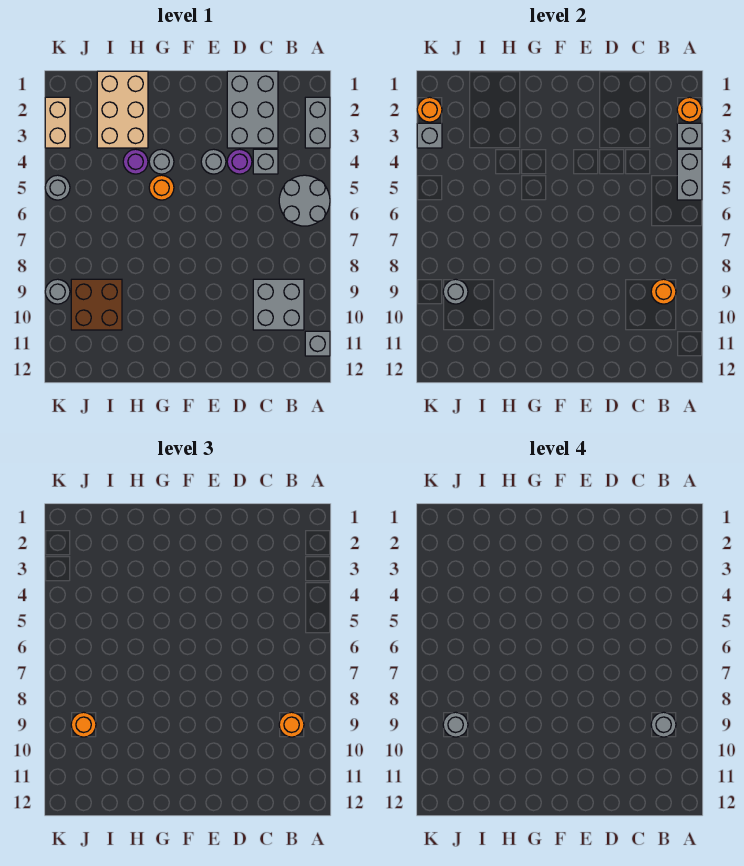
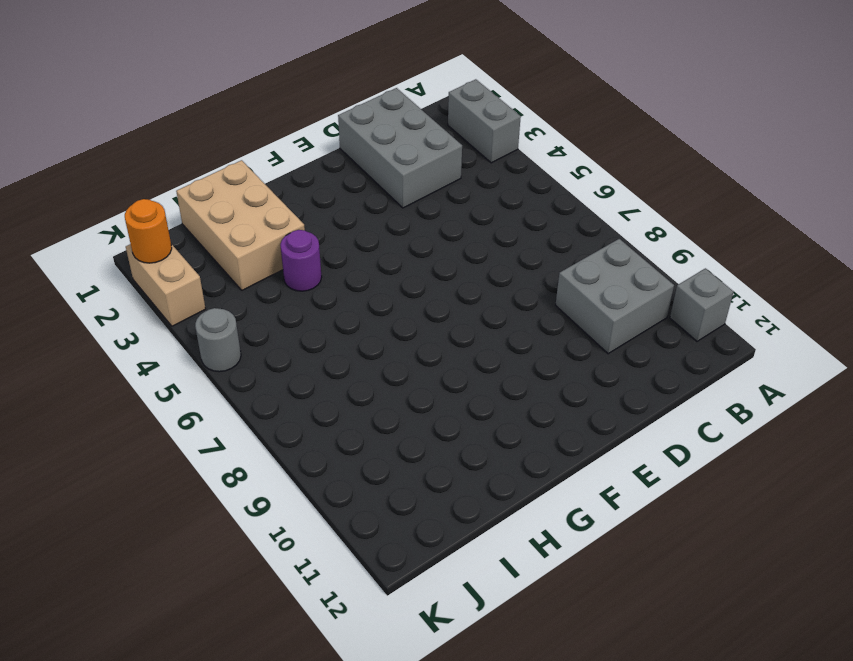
none -> grey 2x2 round brick [279,175,330,226]
none -> grey 1x1 brick [253,149,278,174]
none -> purple 1x1 round brick [227,149,252,174]

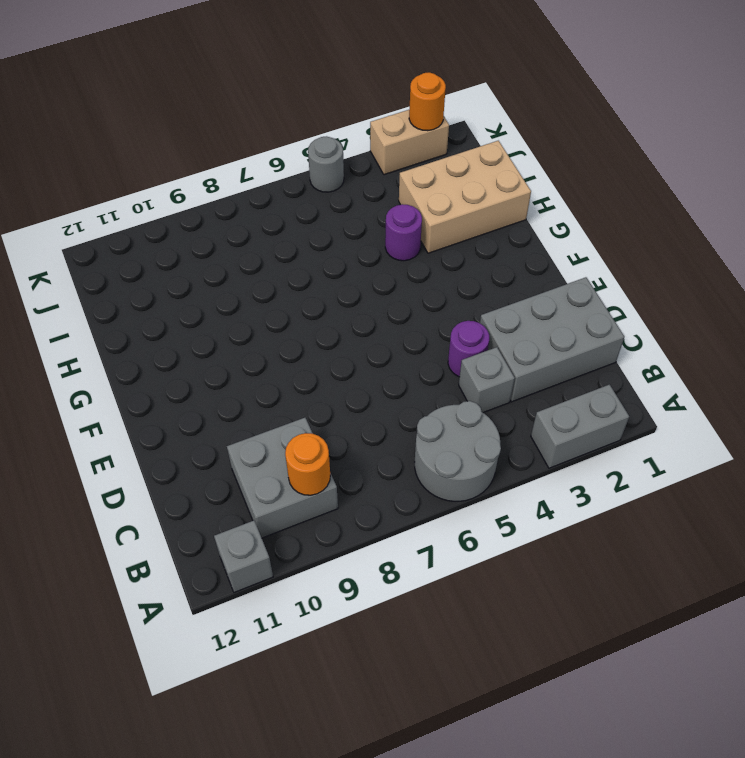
none -> grey 1x1 round brick [201,149,226,174]
none -> grey 1x1 round brick [149,149,174,174]
none -> orange 1x1 round brick [149,175,174,200]

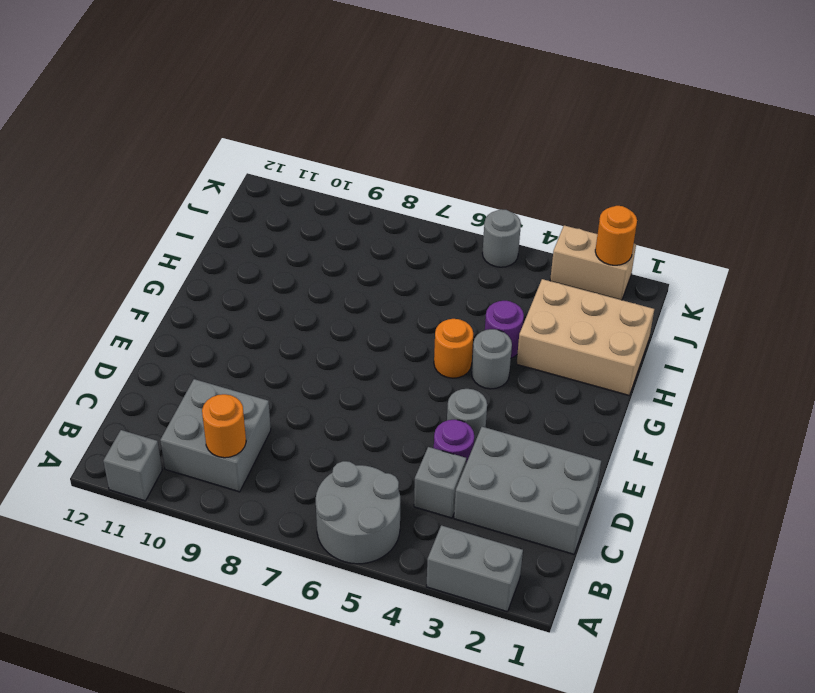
none -> brown 2x2 brick [71,279,122,330]
none -> grey 1x1 round brick [45,279,70,304]
none -> orange 1x1 round brick [677,97,702,122]

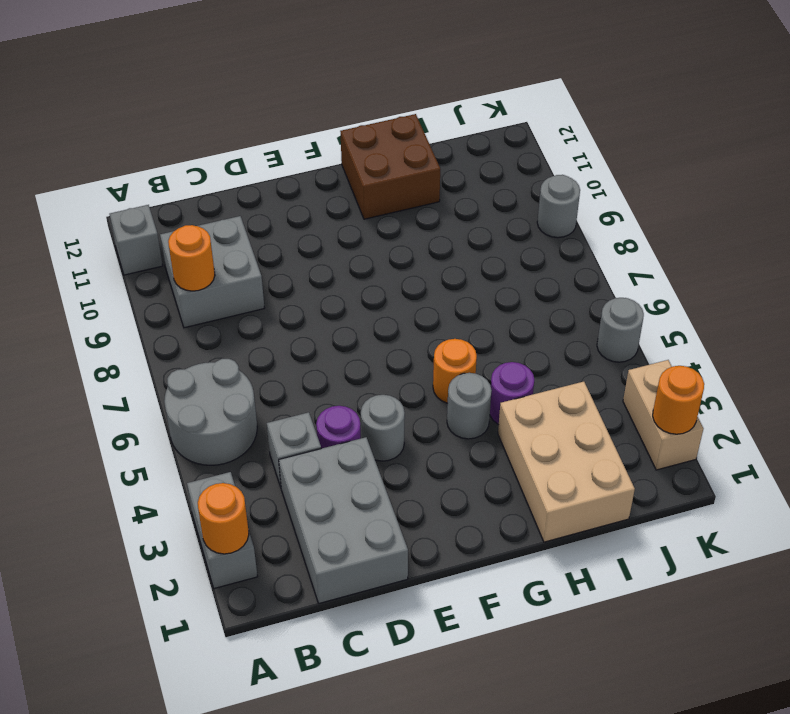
brown 2x2 brick [340,114,440,219] -> brown 2x2 brick moved to [71,279,122,330]
none -> grey 1x1 brick [677,123,702,148]
none -> grey 1x2 brick [677,149,702,200]
none -> grey 1x1 round brick [443,279,468,304]

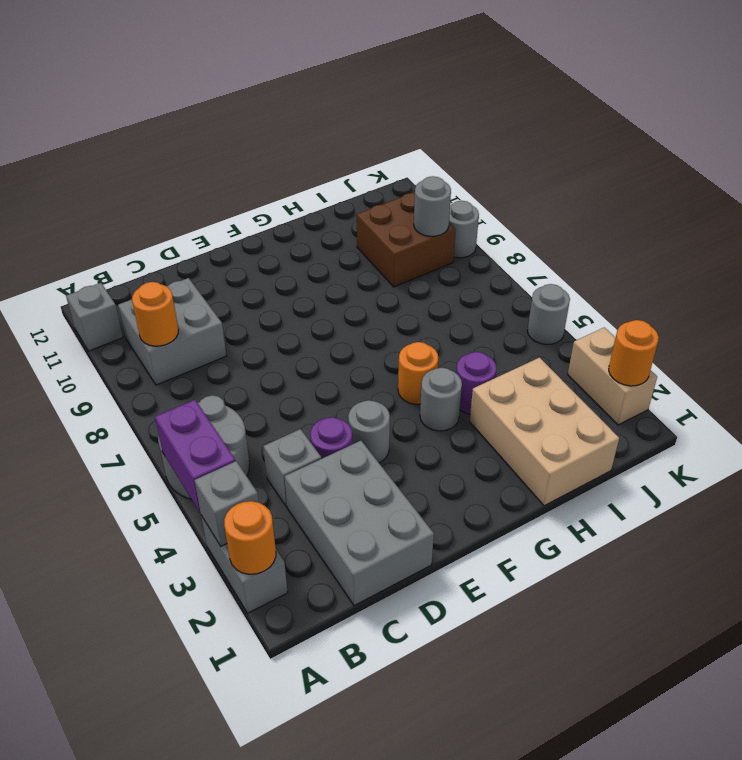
purple 1x2 brick [155,400,235,513] -> grey 1x2 brick [677,149,702,200]
none -> grey 1x1 brick [417,123,442,148]
none -> orange 1x1 round brick [279,712,304,737]
none -> orange 1x1 round brick [71,712,96,737]

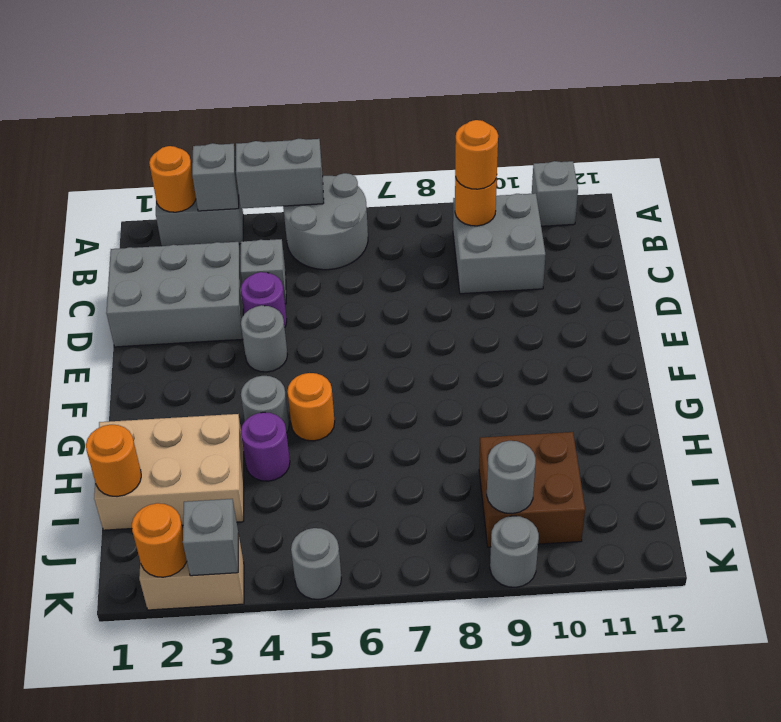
orange 1x1 round brick [86,425,141,497] -> orange 1x1 round brick moved to [71,712,96,737]
none -> grey 1x1 round brick [651,712,676,737]
none -> grey 1x1 round brick [443,712,468,737]

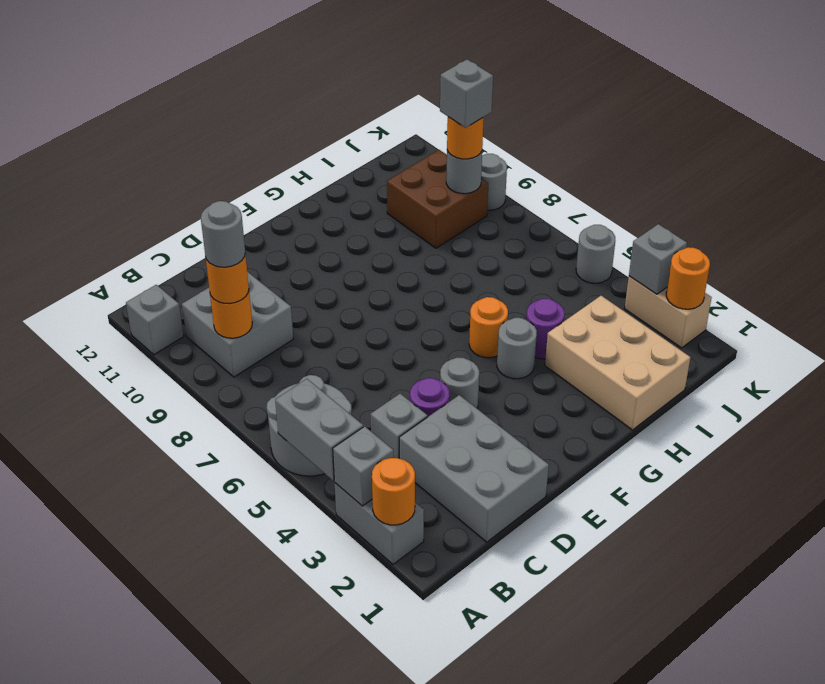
grey 1x1 brick [440,59,493,128] -> grey 1x1 round brick [443,712,468,737]

